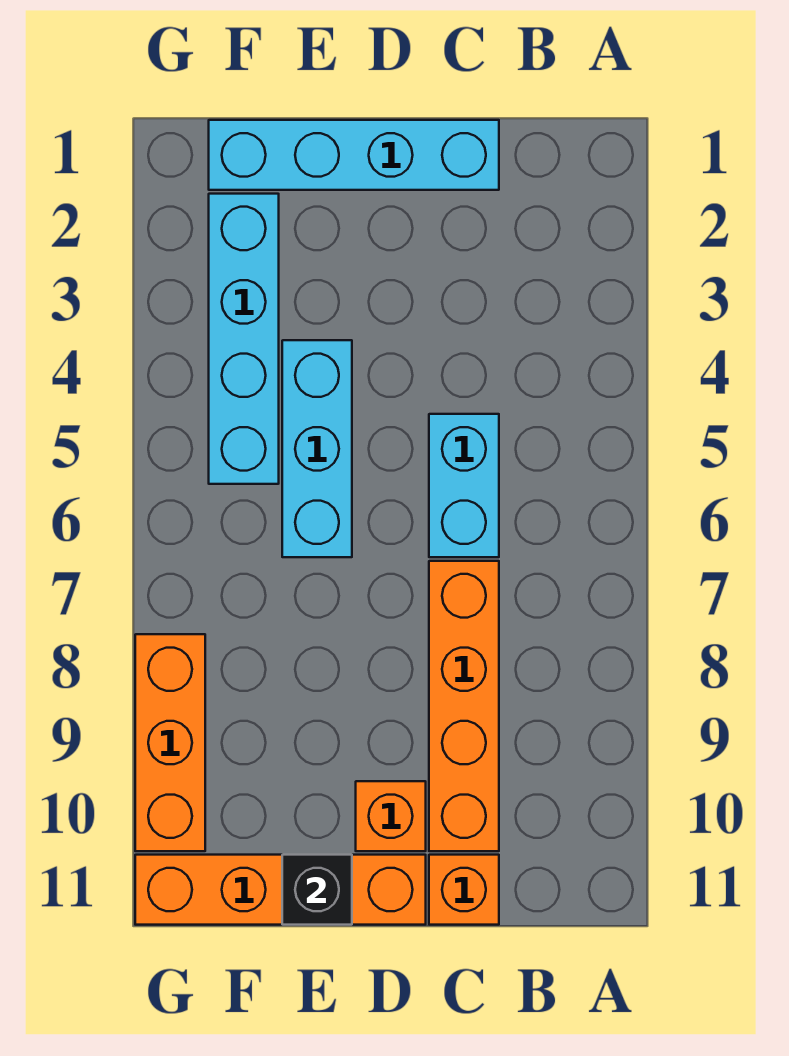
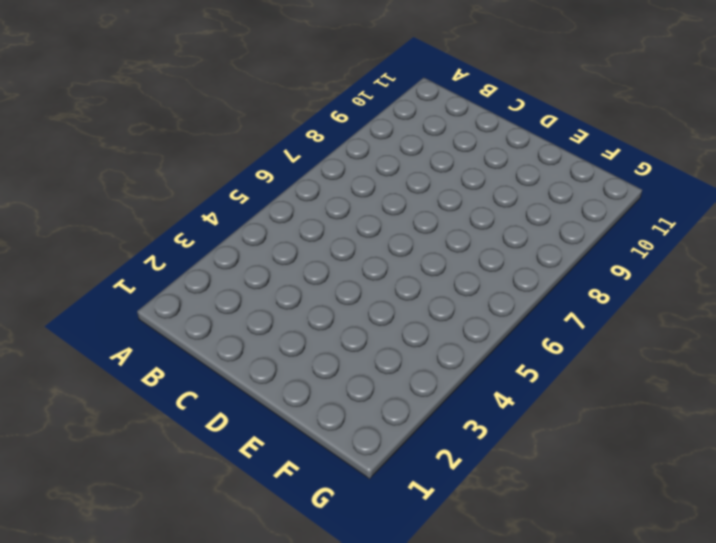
none -> cyan 1x4 brick [209,120,499,190]
none -> cyan 1x2 brick [429,414,499,557]

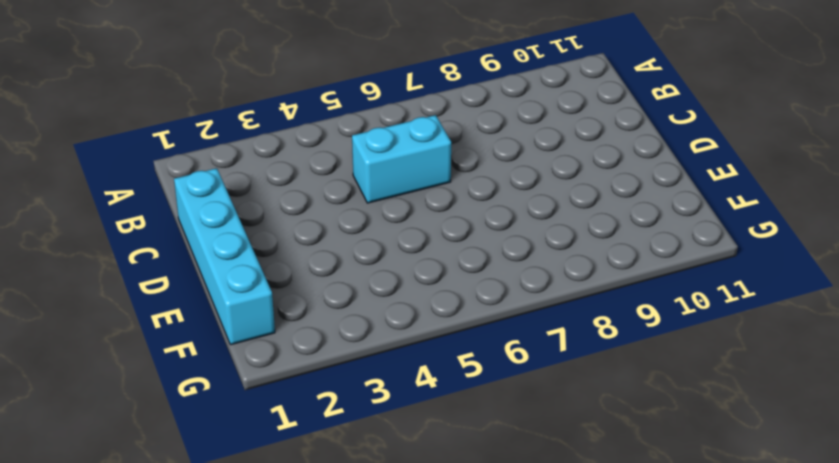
none -> orange 1x4 brick [429,561,499,851]
none -> orange 1x1 brick [429,855,499,925]

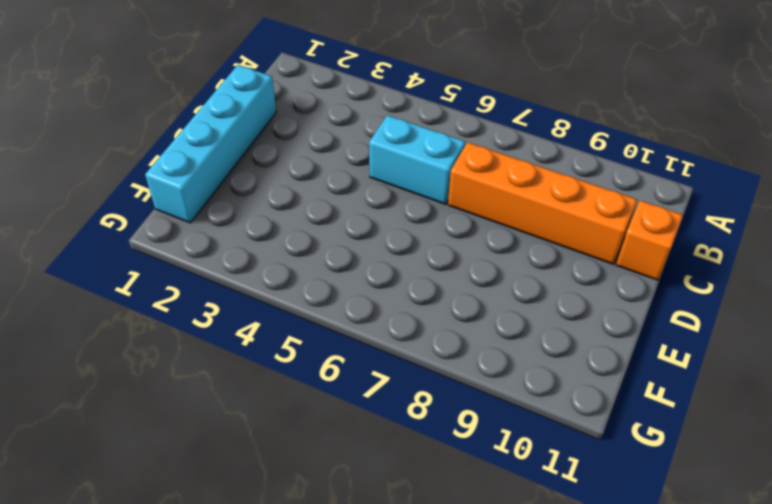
none -> orange 1x1 brick [356,781,426,851]
none -> orange 1x4 brick [135,855,426,925]

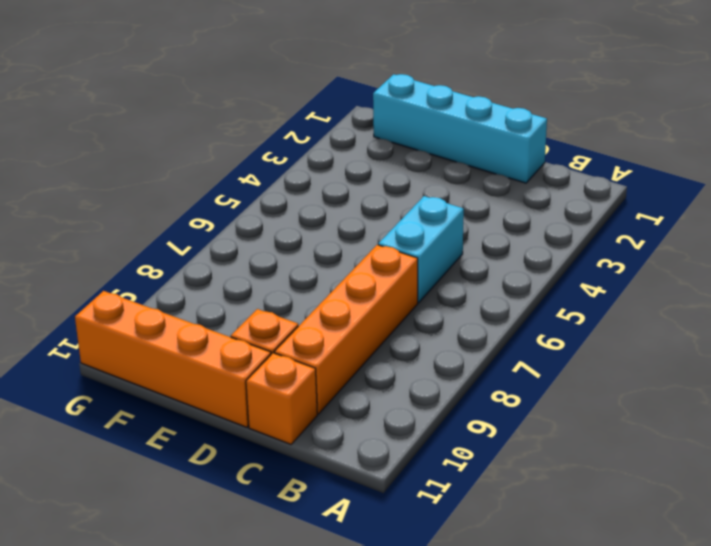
none -> cyan 1x3 brick [282,340,352,557]
none -> cyan 1x4 brick [209,194,279,484]

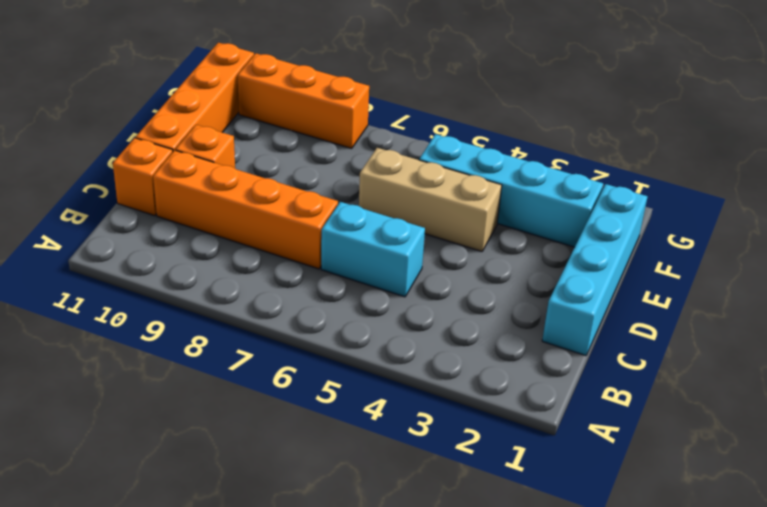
tan 1x3 brick [359,148,502,251] -> cyan 1x3 brick [282,340,352,557]
none -> black 1x1 brick [282,855,352,925]

